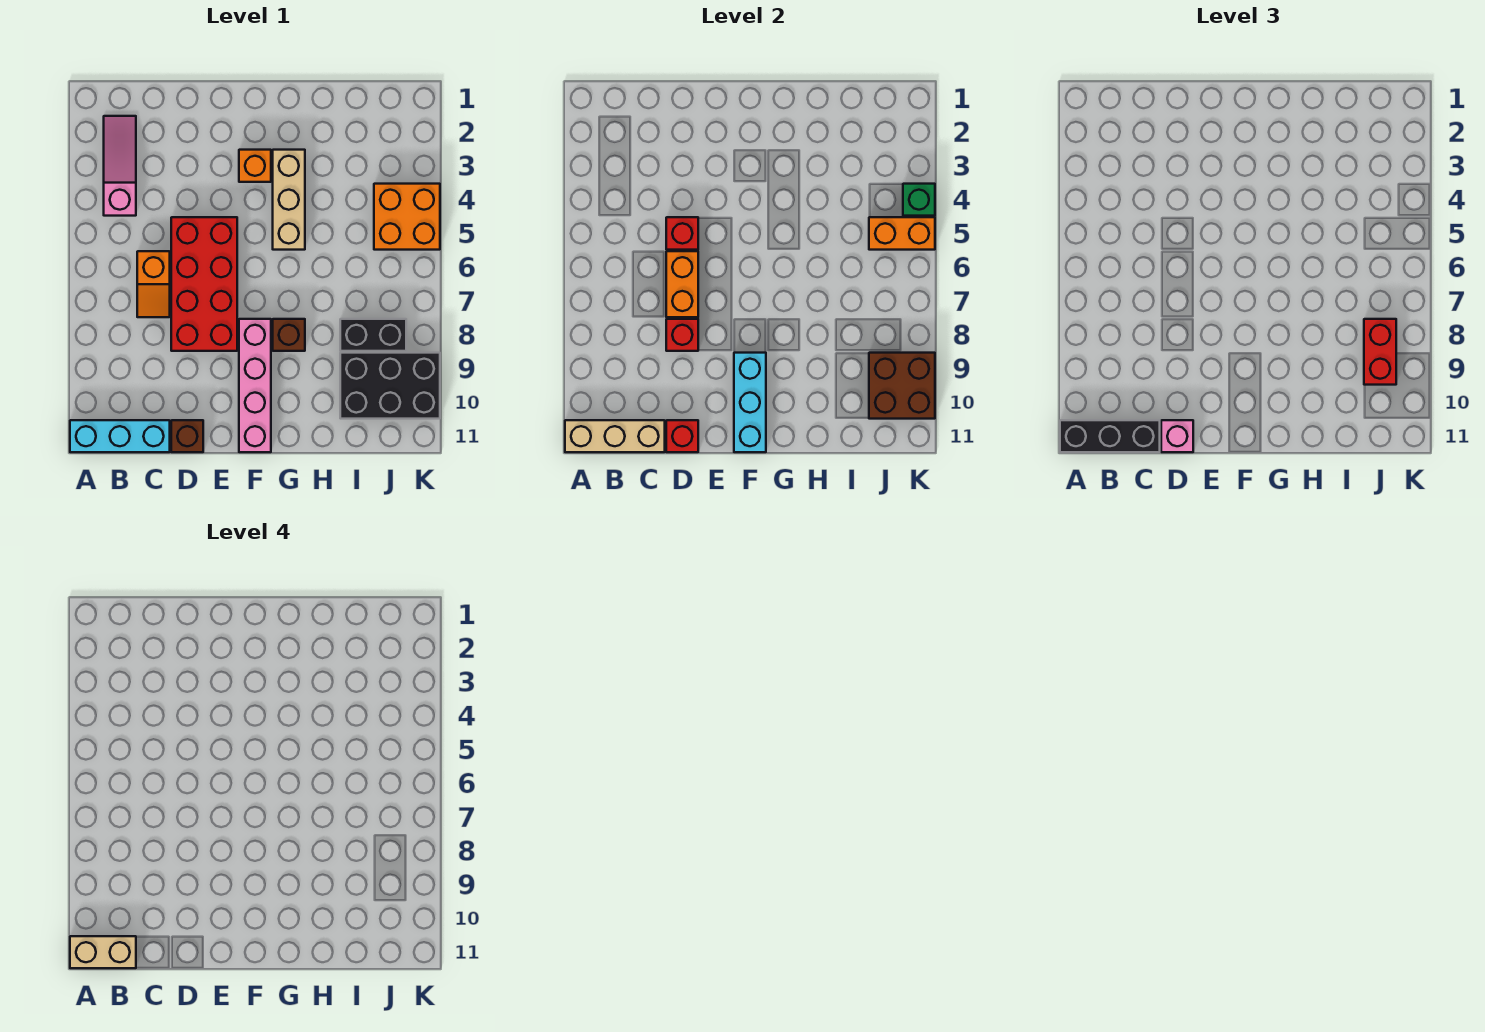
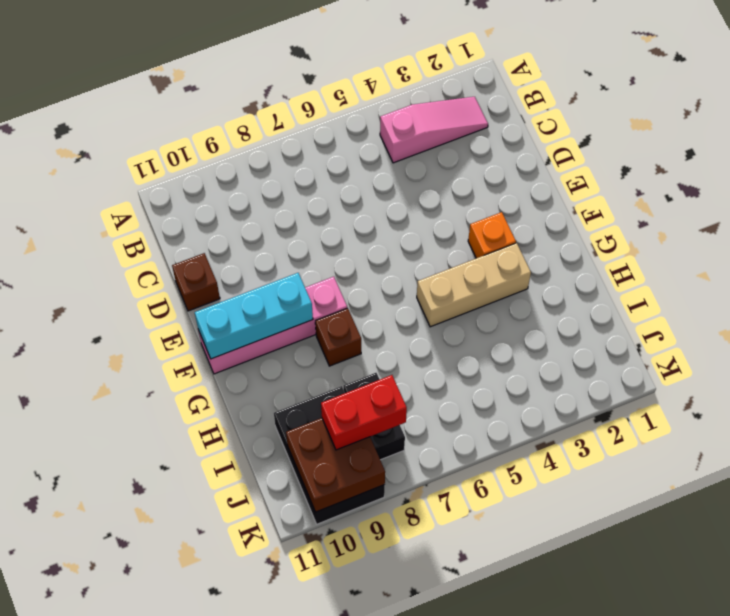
none -> cyan 1x3 brick [70,420,170,452]
none -> orange 1x2 slope [137,251,170,317]
none -> red 2x4 brick [171,217,237,351]

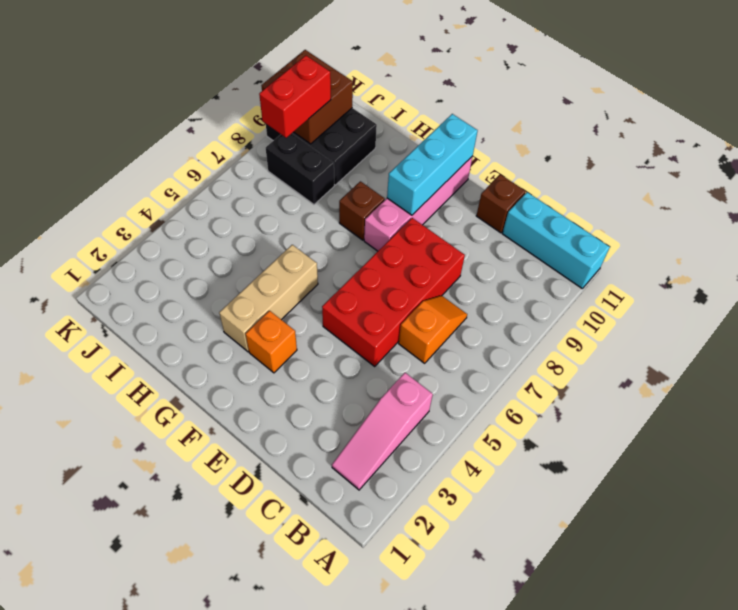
none -> orange 2x2 brick [374,184,440,250]
none -> tan 1x3 brick [565,420,665,452]
none -> red 1x1 brick [666,217,698,250]

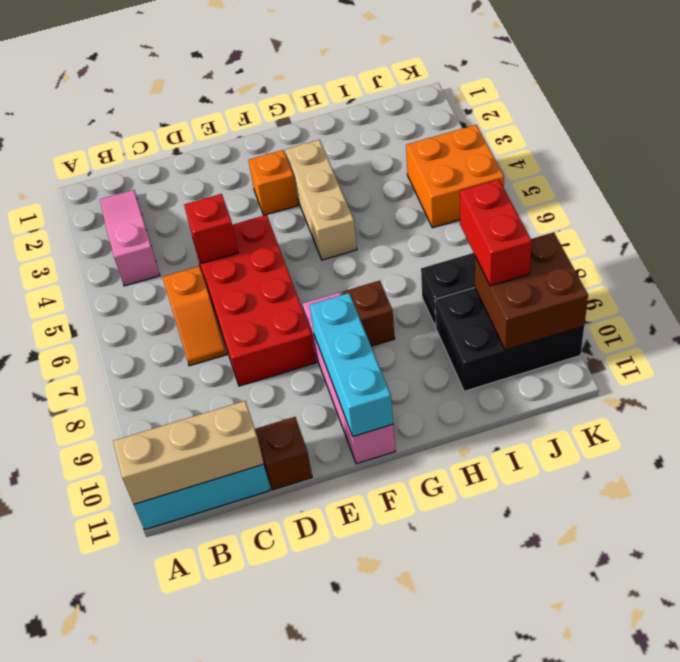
none -> orange 1x2 brick [666,251,698,317]
none -> red 1x1 brick [666,319,698,351]
none -> red 1x1 brick [666,420,698,452]

